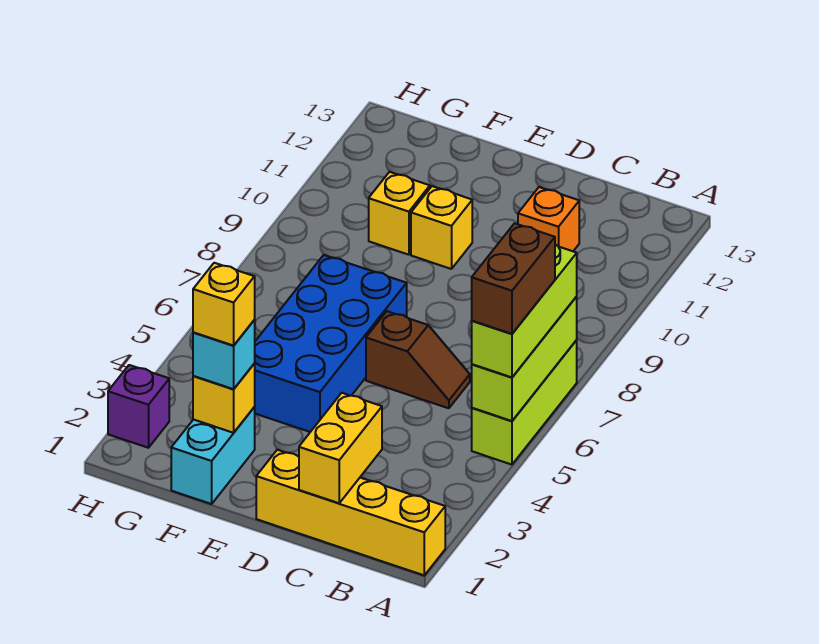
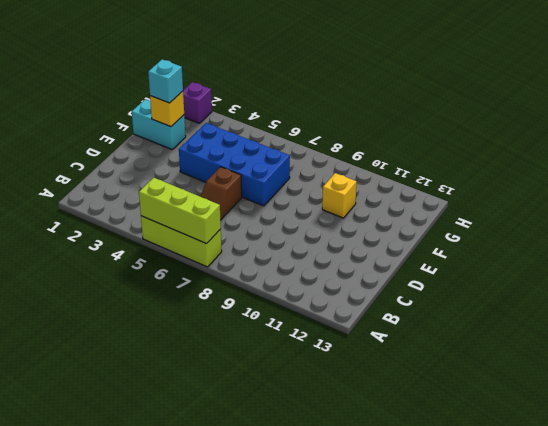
none -> yellow 1x4 brick [256,450,445,575]
none -> orange 1x1 brick [518,187,579,251]
none -> yellow 1x1 brick [411,186,472,269]

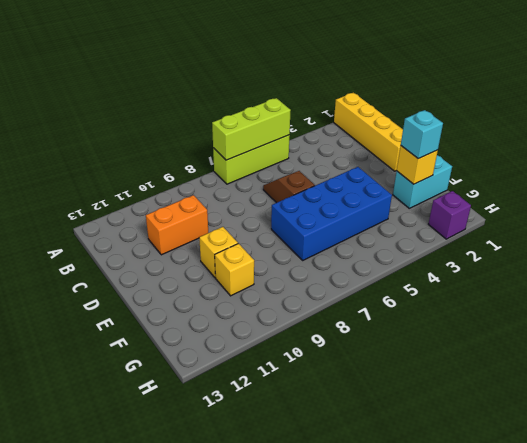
orange 1x2 brick [146,195,208,255] -> orange 1x1 brick [518,187,579,251]
none -> yellow 1x2 brick [299,393,382,503]
none -> lime 1x3 brick [472,245,577,377]
none -> brown 1x2 brick [472,223,555,334]

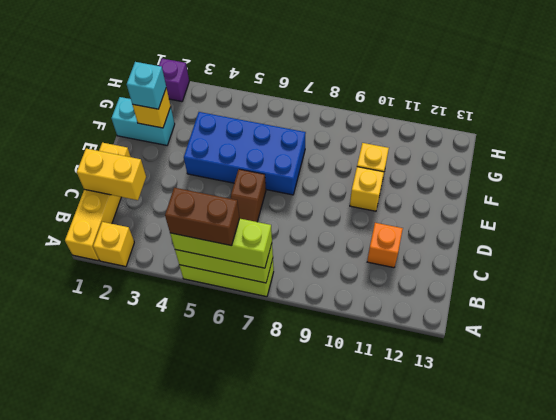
yellow 1x1 brick [93,222,134,267] -> yellow 1x1 brick moved to [193,263,255,346]

